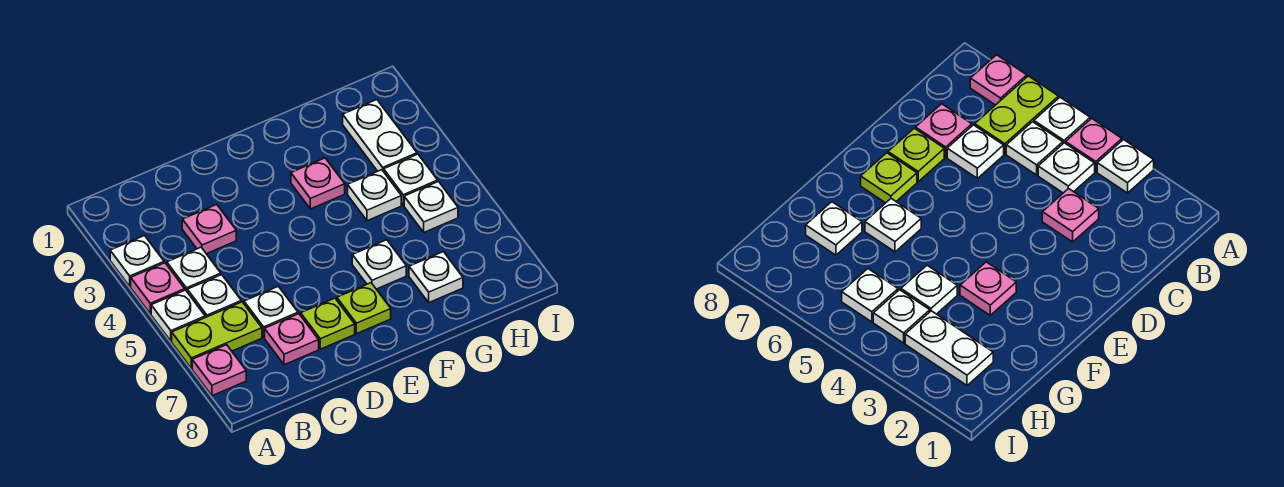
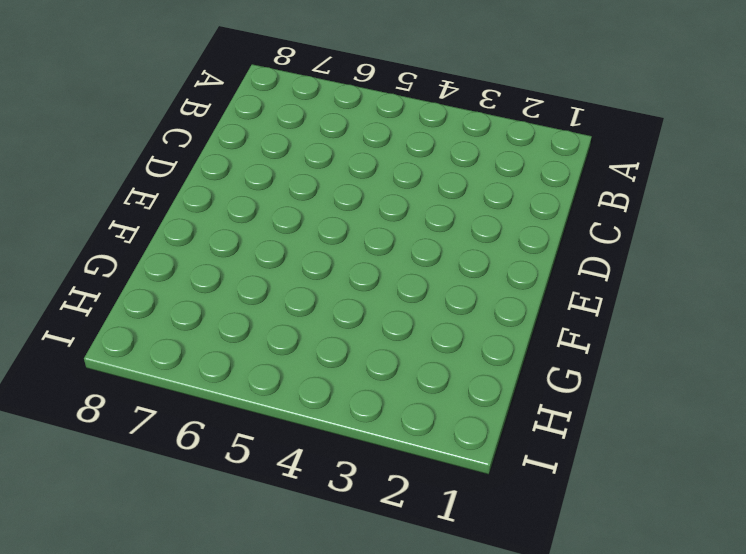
none -> white 1x1 plate [110,236,164,286]
none -> pink 1x1 plate [131,263,185,314]
none -> white 1x1 plate [151,290,205,341]

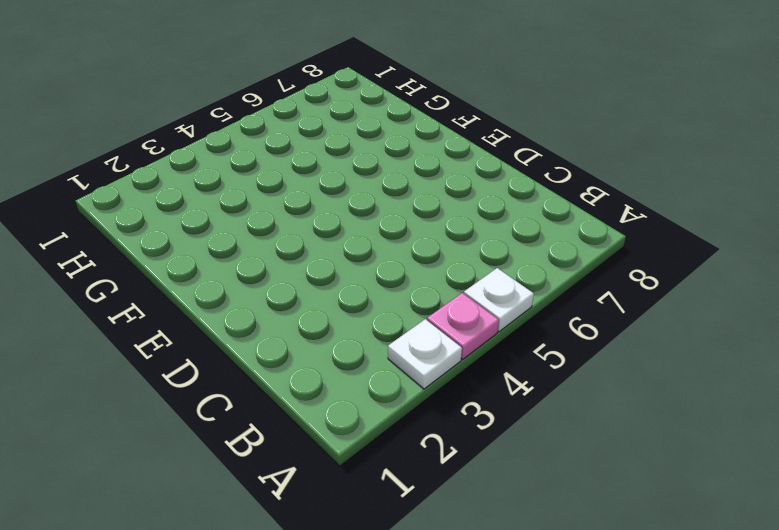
none -> lime 1x2 plate [172,302,262,368]
none -> pink 1x1 plate [192,345,246,396]
none -> white 1x1 plate [167,247,221,291]

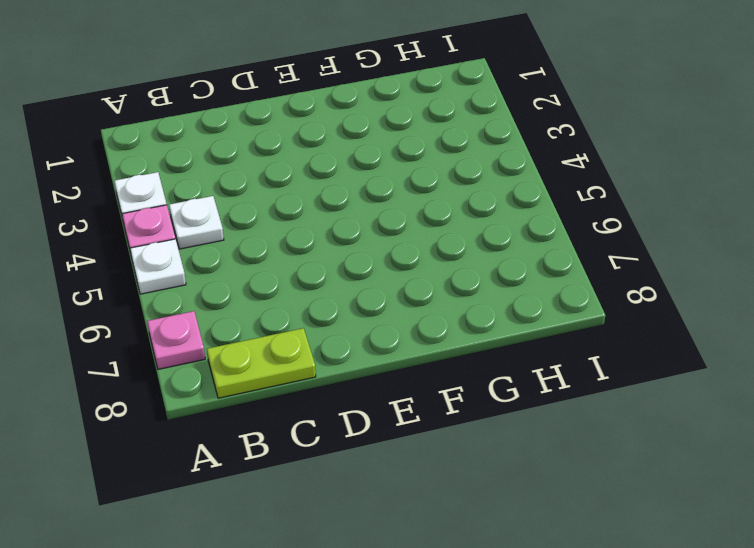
lime 1x2 plate [207,328,316,398] -> lime 1x2 plate moved to [172,302,262,368]
none -> white 1x1 plate [187,275,241,317]
none -> pink 1x1 plate [182,204,236,254]
none -> white 1x1 plate [244,286,298,337]

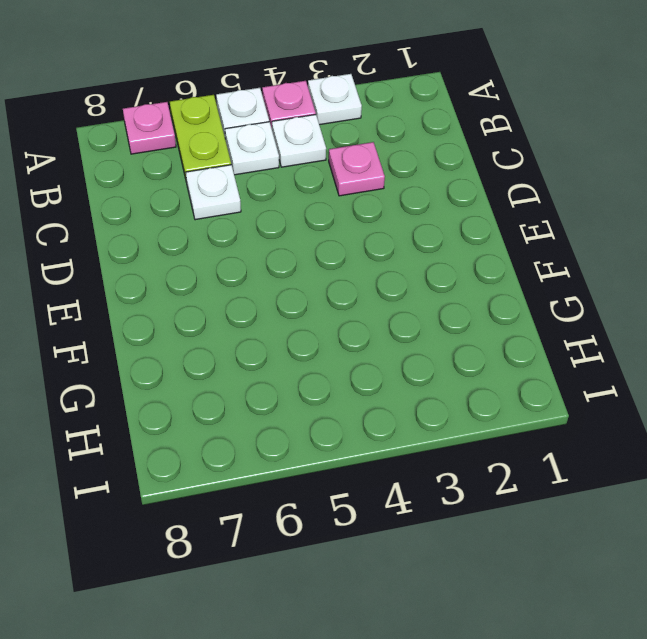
none -> pink 1x1 plate [265,314,319,365]
none -> lime 1x1 plate [301,298,355,349]
none -> lime 1x1 plate [337,283,391,334]

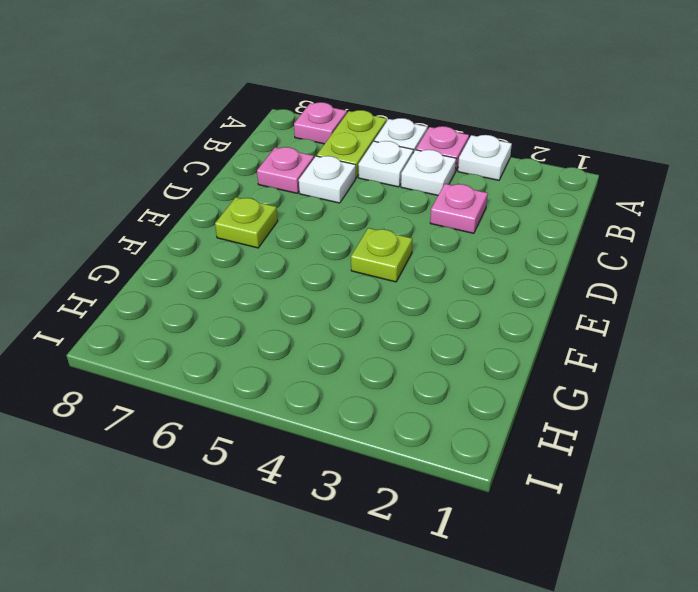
lime 1x1 plate [351,228,412,282] -> lime 1x1 plate moved to [301,298,355,349]
none -> pink 1x1 plate [291,158,345,209]
none -> white 1x1 plate [352,240,406,289]
none -> white 1x1 plate [348,170,401,221]

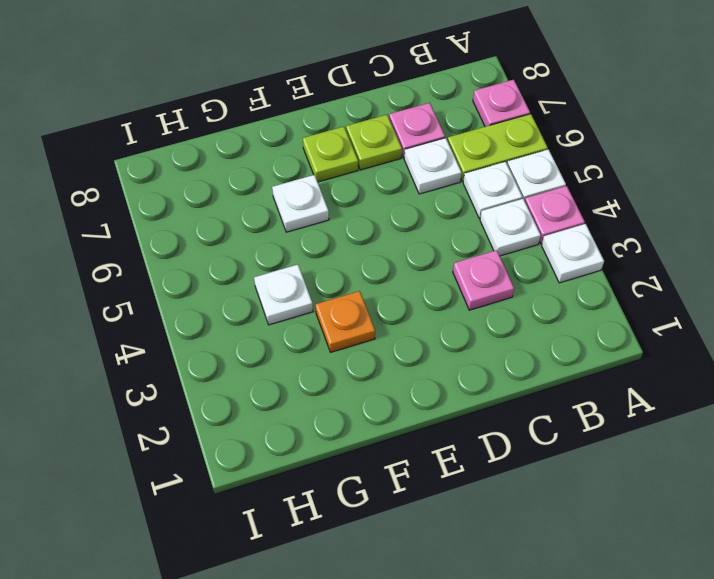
orange 1x1 plate [315,291,375,352] -> pink 1x1 plate [291,158,345,209]
none -> white 1x1 plate [409,252,463,302]
none -> white 1x2 plate [343,100,417,172]
none -> white 1x1 plate [384,154,438,205]

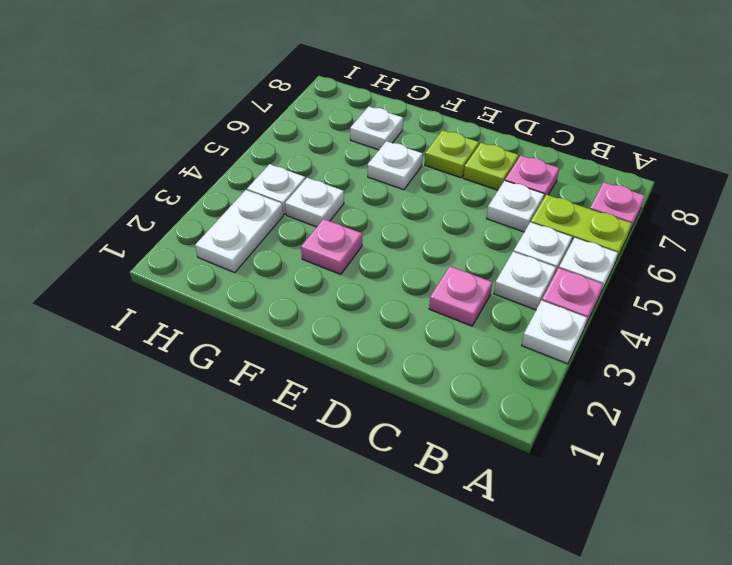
none -> white 1x1 plate [404,182,458,232]

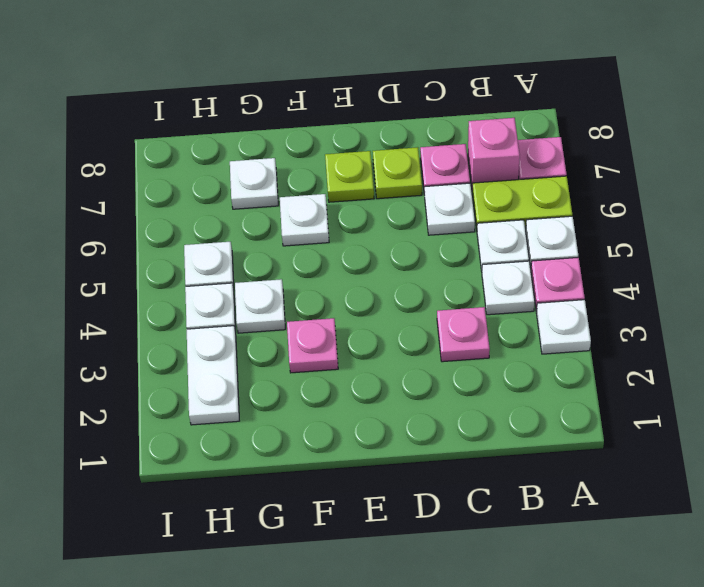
pink 1x1 brick [468,118,520,190] -> none

